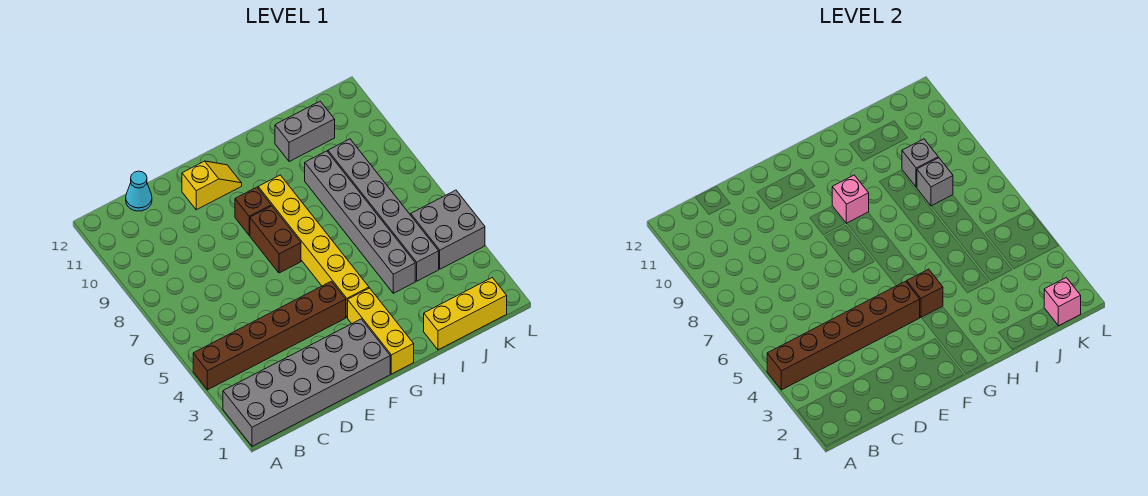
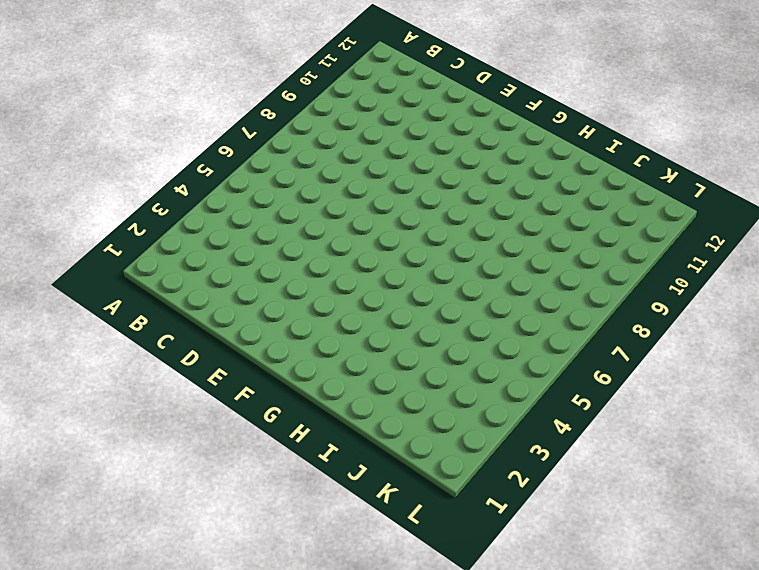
none -> grey 2x6 brick [223,319,390,446]
none -> brown 1x6 brick [193,281,346,390]
none -> cyan 1x1 cone [126,171,152,211]

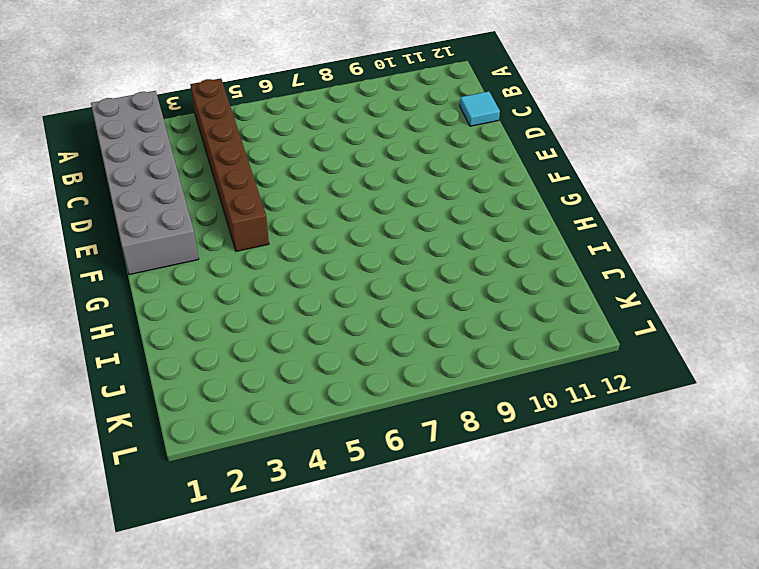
cyan 1x1 tile [460,91,500,126] -> cyan 1x1 cone [126,171,152,211]
none -> yellow 1x2 slope [182,161,242,210]
none -> brown 1x2 brick [250,206,301,273]
none -> brown 1x1 brick [235,187,271,235]

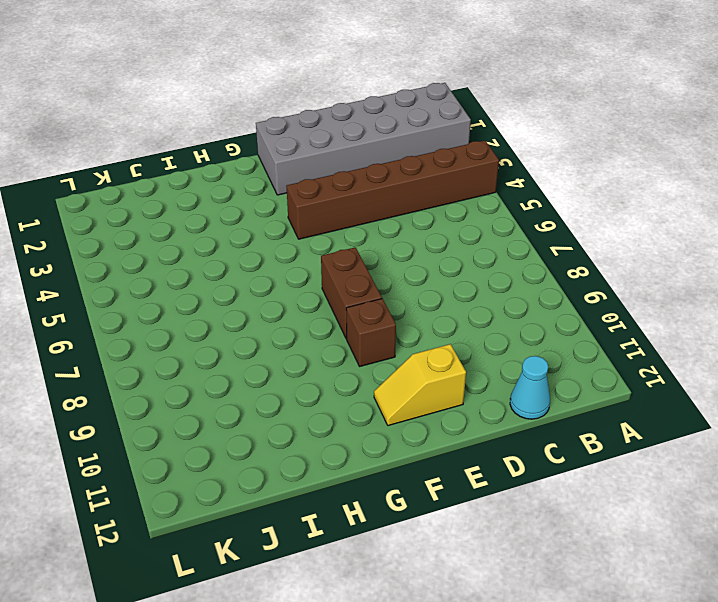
none -> yellow 1x3 brick [348,288,414,374]
none -> yellow 1x6 brick [258,175,369,317]
none -> yellow 1x3 brick [424,278,507,350]

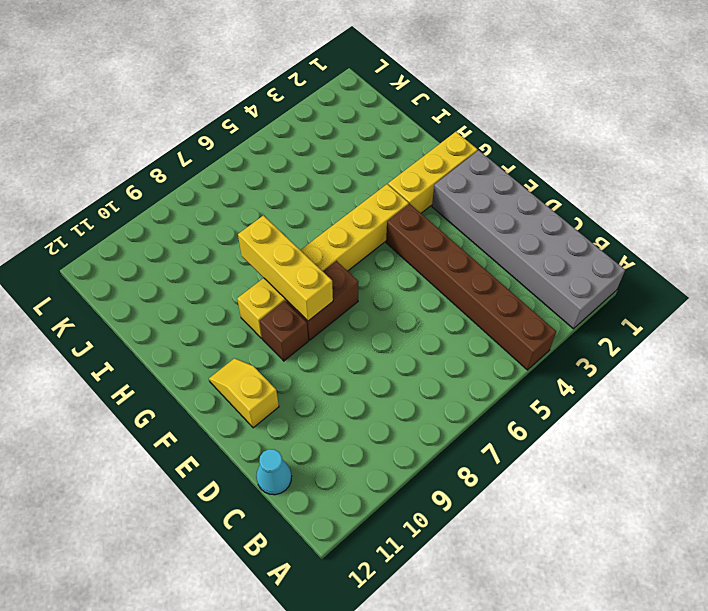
yellow 1x3 brick [238,215,333,321] -> yellow 1x3 brick moved to [424,278,507,350]
none -> grey 1x6 brick [305,151,415,293]
none -> grey 1x2 brick [275,101,335,162]
none -> grey 1x6 brick [328,139,439,281]

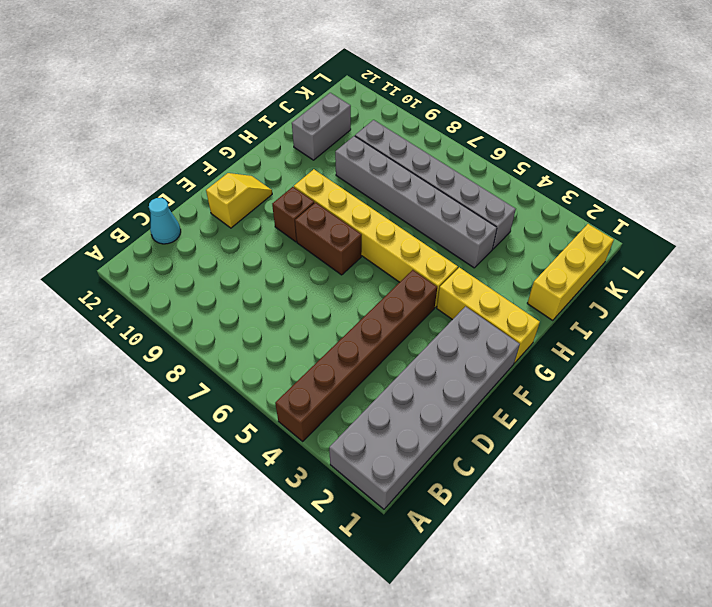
none -> grey 2x2 brick [411,190,485,269]
none -> brown 1x6 brick [767,281,920,390]
none -> brown 1x1 brick [907,269,943,317]

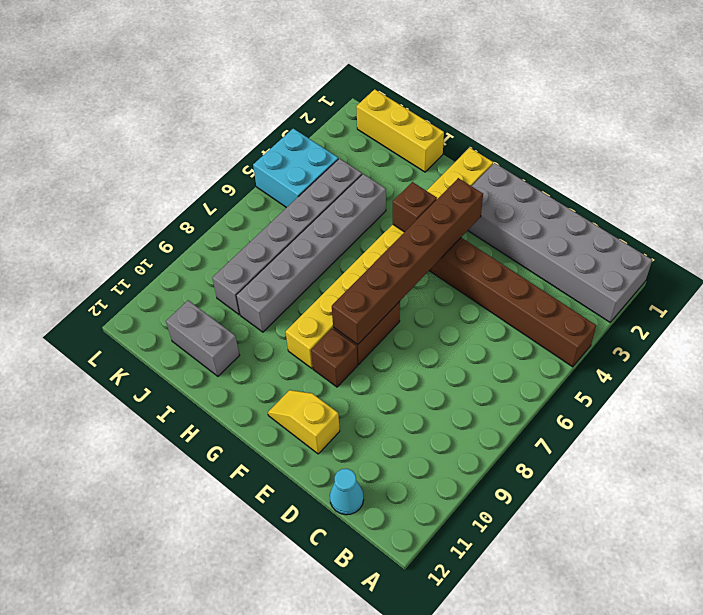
brown 1x6 brick [332,178,483,345] -> brown 1x6 brick turned to [767,281,920,390]
cyan 2x2 brick [253,128,338,208] -> grey 2x2 brick [411,190,485,269]
none -> pink 1x1 brick [832,175,869,223]
none -> grey 1x1 brick [917,158,953,206]
none -> grey 1x1 brick [902,139,938,187]

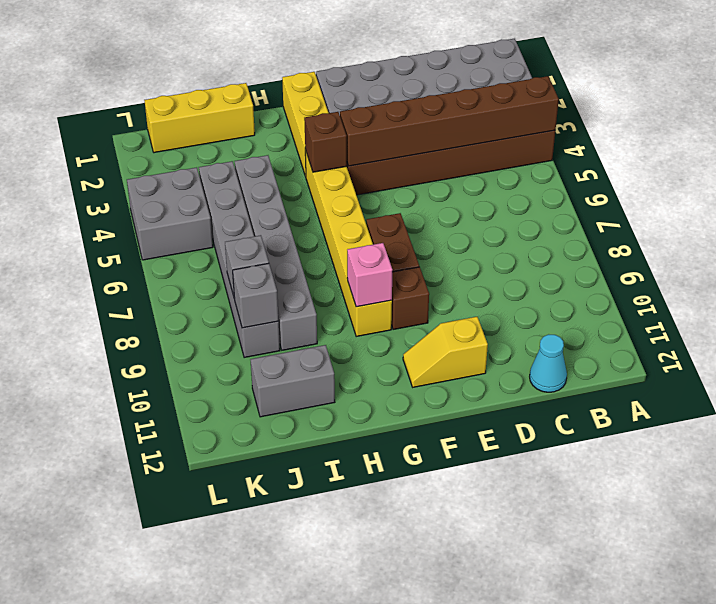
none -> pink 1x1 brick [1044,278,1081,326]

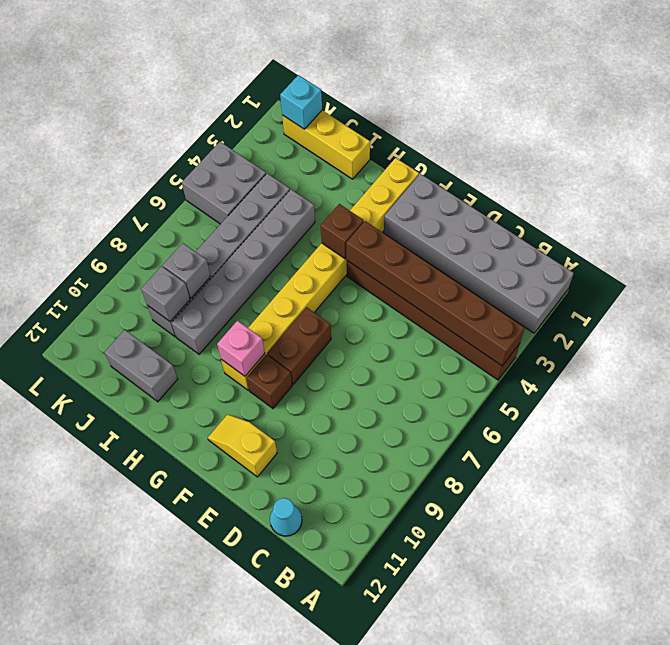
cyan 1x1 brick [280,75,322,129] -> pink 1x1 brick [1044,278,1081,326]

